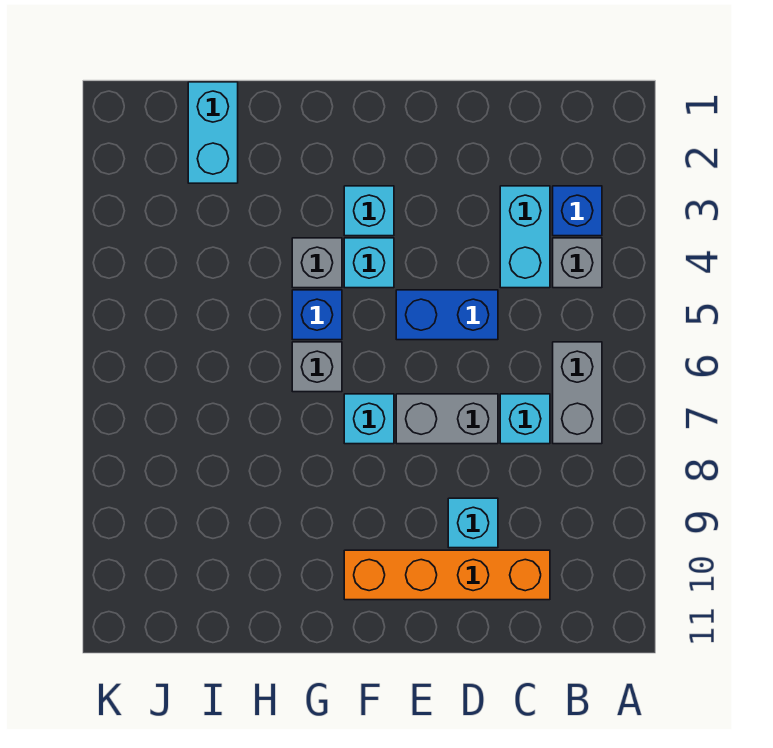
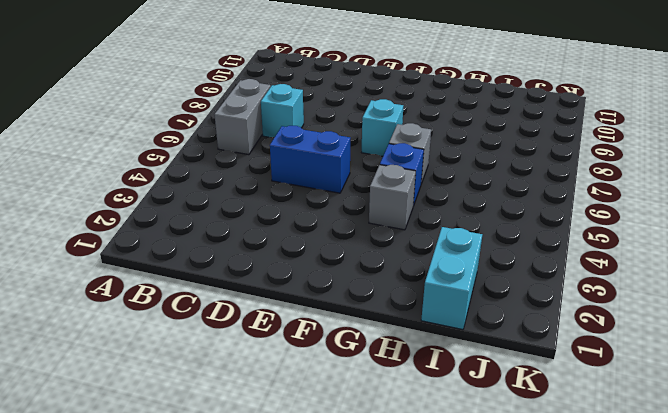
none -> blue 1x1 brick [553,186,602,236]
none -> grey 1x1 brick [553,238,602,288]
none -> cyan 1x2 brick [500,186,550,288]

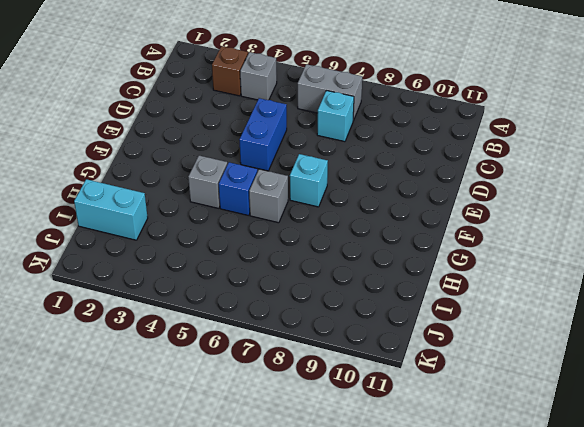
brown 1x1 brick [212,46,248,96] -> blue 1x1 brick [553,186,602,236]
none -> cyan 1x2 brick [500,186,550,288]
none -> orange 1x4 brick [344,550,550,600]
none -> grey 1x2 brick [396,394,498,444]

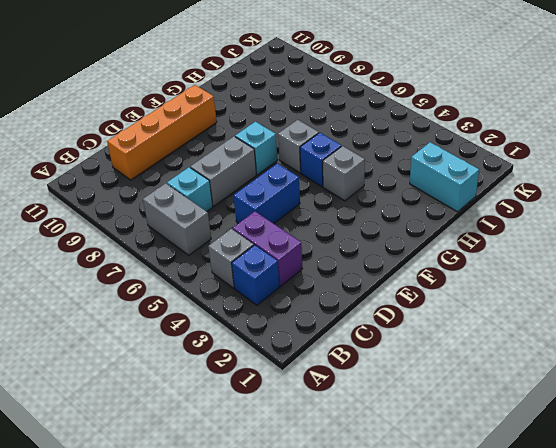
purple 1x2 brick [233,211,302,286] -> cyan 1x2 brick [500,186,550,288]
none -> cyan 1x1 brick [448,498,498,548]
none -> cyan 1x1 brick [344,186,394,236]
none -> cyan 1x1 brick [344,238,394,288]

